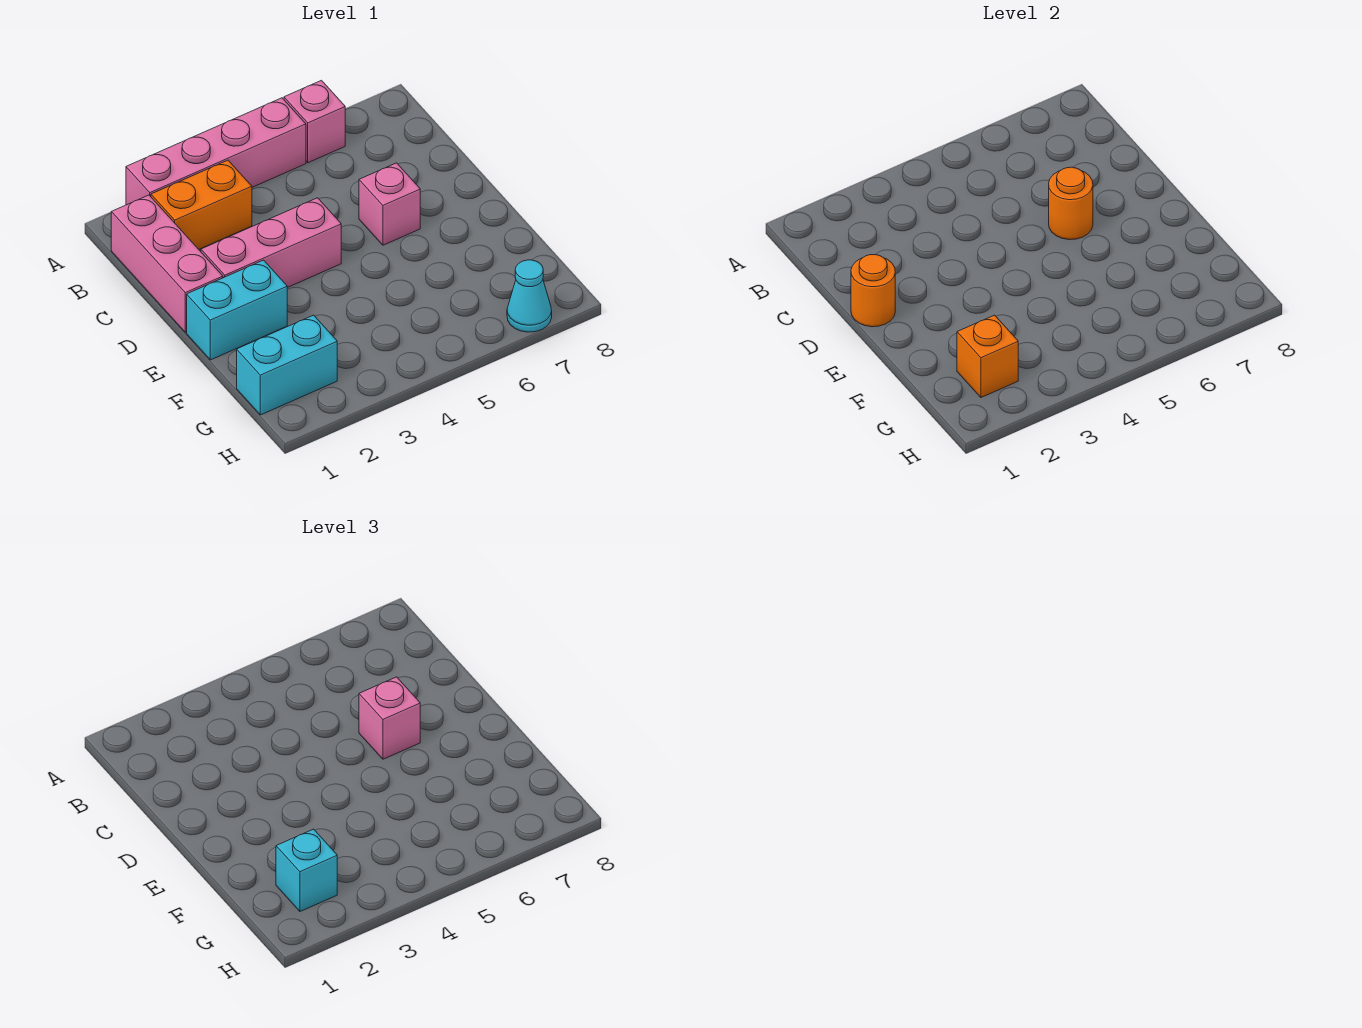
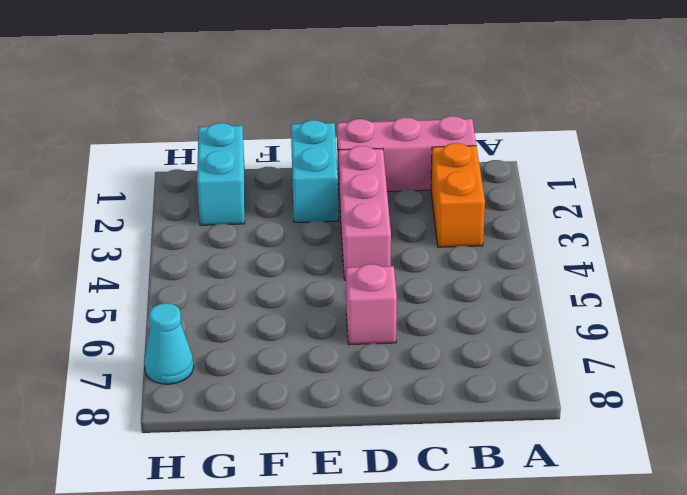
none -> pink 1x4 brick [126,98,306,205]
none -> pink 1x1 brick [284,80,345,163]
none -> orange 1x1 round brick [851,255,895,327]

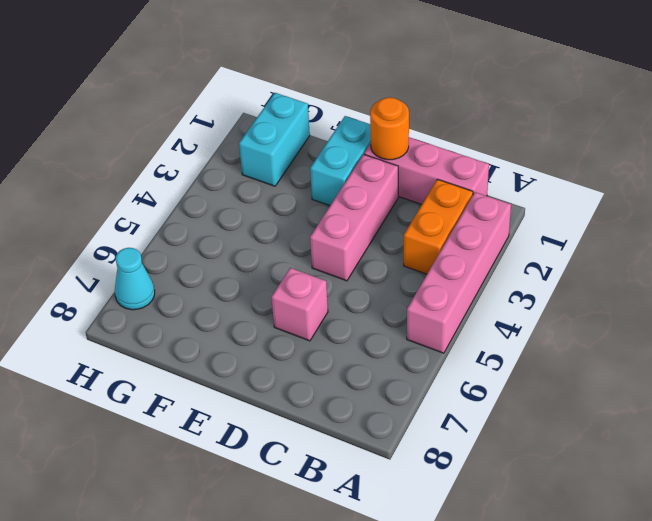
none -> pink 1x1 brick [284,80,345,163]
none -> orange 1x1 round brick [1049,167,1093,240]
none -> orange 1x1 brick [957,315,1018,397]

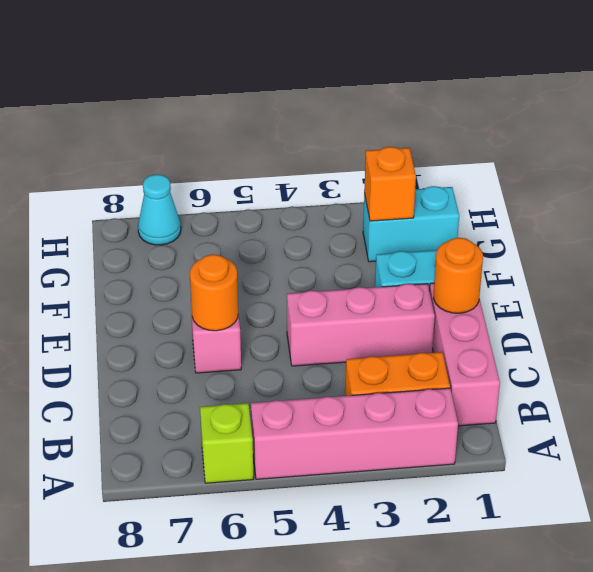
lime 1x1 brick [200,403,254,483] -> pink 1x1 brick [284,80,345,163]
none -> pink 1x1 brick [359,677,420,759]
none -> cyan 1x1 brick [276,829,337,911]

